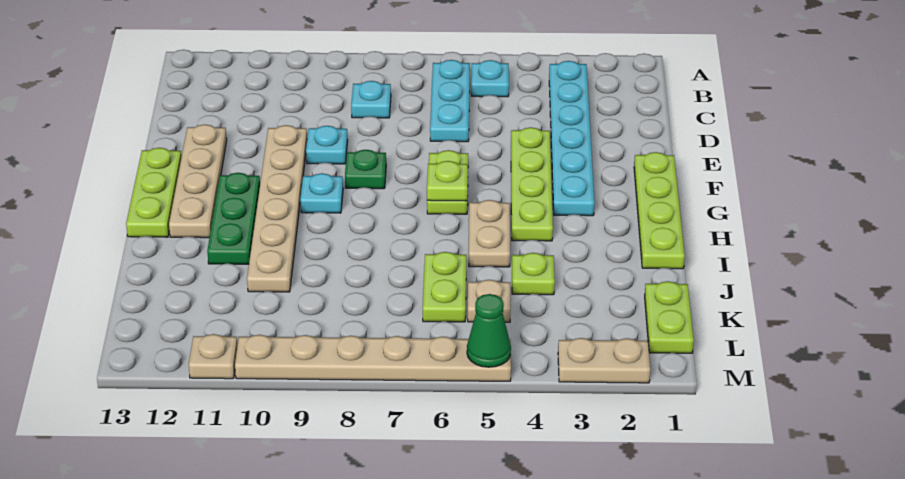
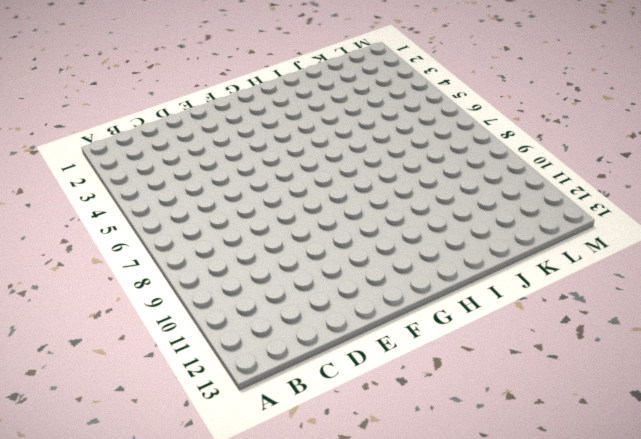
none -> cyan 1x6 plate [549,61,594,216]
none -> cyan 1x1 plate [471,60,509,97]
none -> cyan 1x3 plate [430,60,470,142]

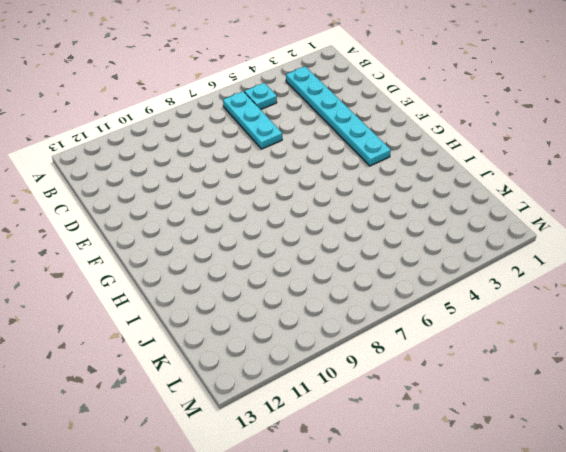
none -> cyan 1x1 plate [351,81,391,118]
none -> lime 1x4 plate [511,127,553,241]
none -> cyan 1x1 plate [306,126,348,164]

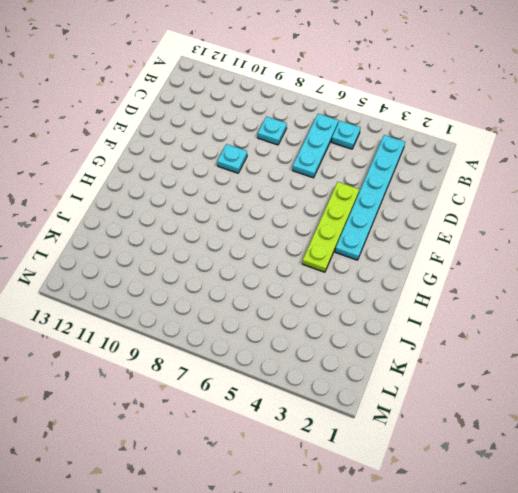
none -> tan 1x6 plate [247,125,307,292]
none -> tan 1x4 plate [169,125,227,238]
none -> lime 1x4 plate [634,152,685,269]

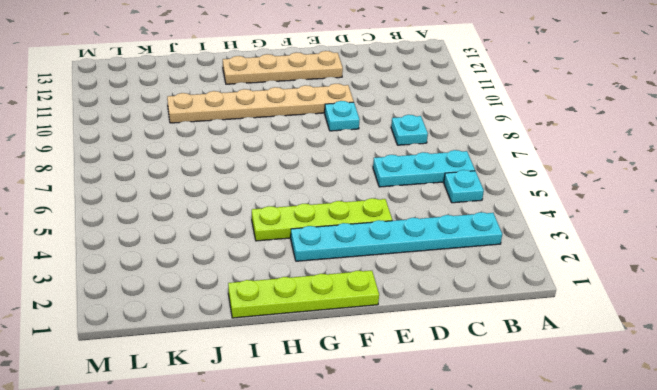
none -> lime 1x2 plate [427,150,468,214]
none -> green 1x1 plate [345,150,386,189]
none -> lime 1x3 plate [126,148,181,237]

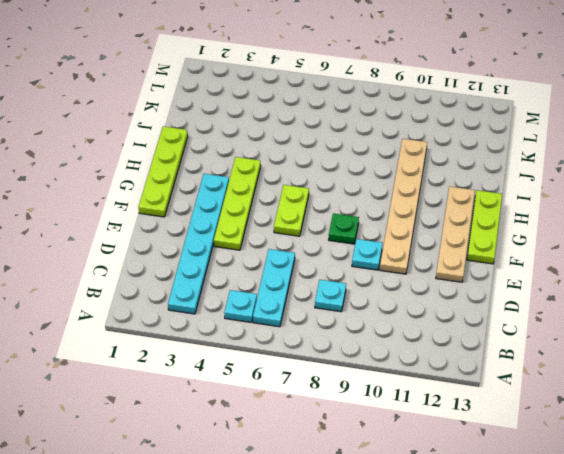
none -> cyan 1x1 plate [300,173,343,213]
none -> green 1x3 plate [207,173,260,264]
none -> tan 1x2 plate [469,200,510,267]

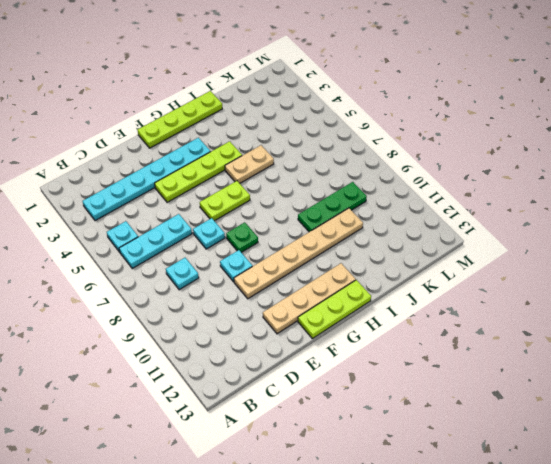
cyan 1x1 plate [193,218,225,249] -> cyan 1x1 plate moved to [300,173,343,213]
green 1x3 plate [298,182,367,232] -> green 1x3 plate moved to [207,173,260,264]
none -> lime 1x1 plate [512,253,555,295]
none -> lime 1x2 plate [423,252,466,322]
none -> lime 1x2 plate [645,281,694,353]

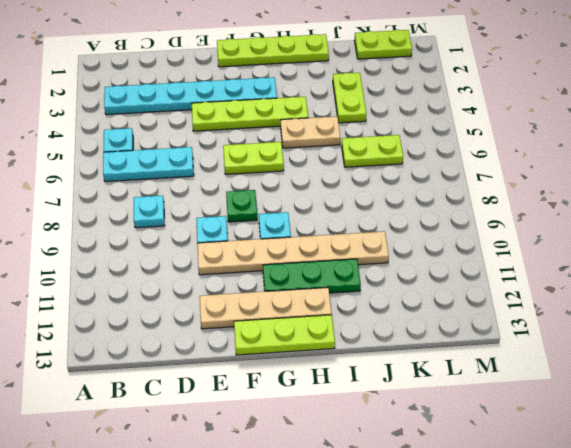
lime 1x2 plate [333,73,366,123] -> lime 1x1 plate [512,253,555,295]
none -> tan 1x1 plate [468,280,510,322]
none -> tan 1x2 plate [558,338,650,383]
none -> tan 1x6 plate [235,335,511,381]

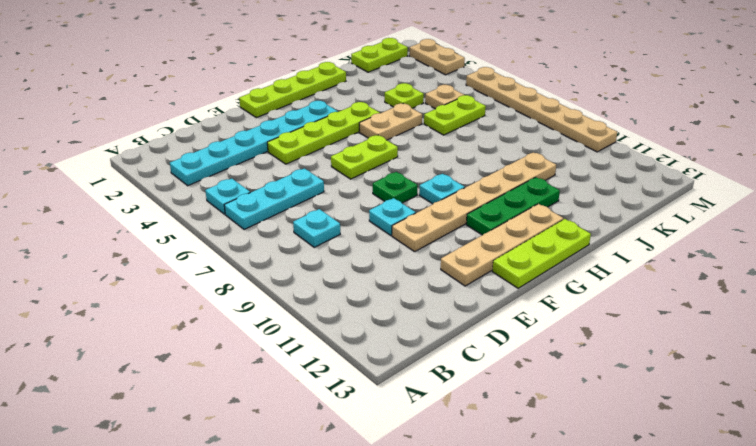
none -> tan 1x1 plate [189,334,237,379]
none -> lime 1x1 plate [427,161,468,201]
none -> green 1x1 cone [467,294,511,367]

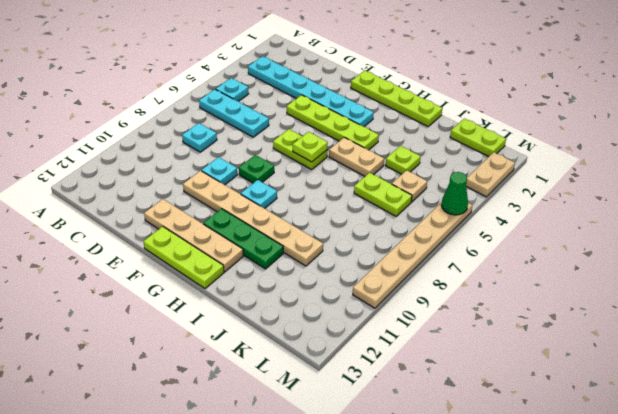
none -> tan 1x1 plate [189,334,237,379]

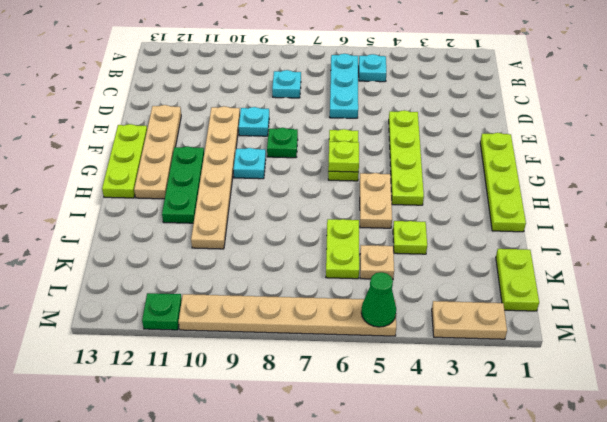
green 1x1 plate [142,293,182,330] -> tan 1x1 plate [189,334,237,379]
none -> cyan 1x6 plate [549,61,594,216]

